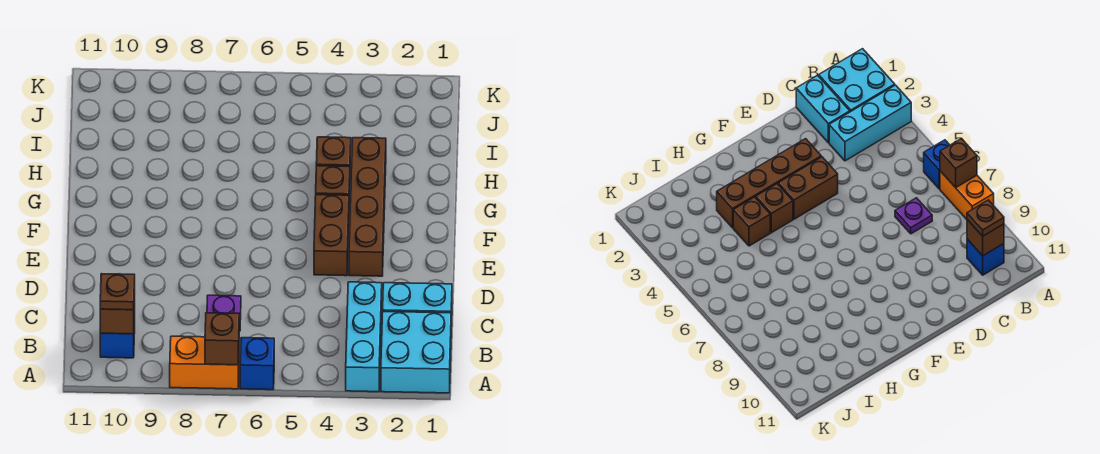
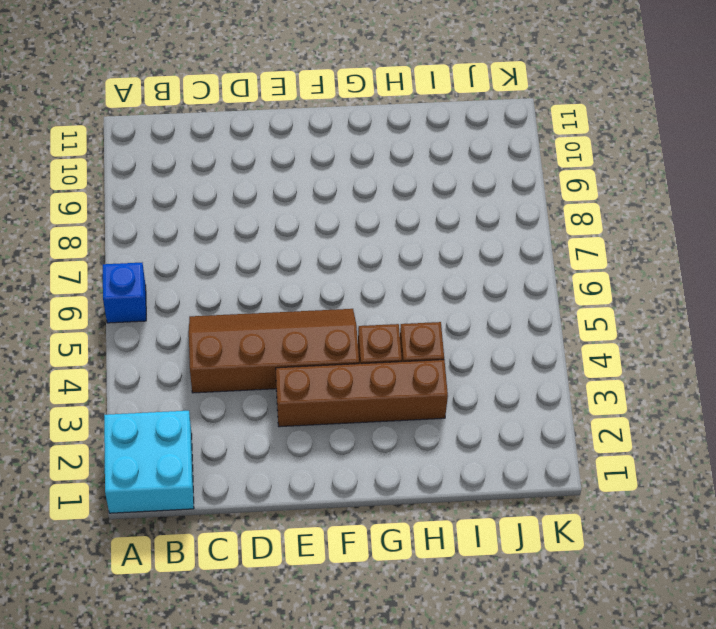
brown 2x4 slope [189,309,359,393] -> brown 1x2 brick [314,195,349,276]
none -> cyan 1x3 brick [346,282,382,392]
none -> orange 1x2 brick [170,336,239,389]
none -> blue 1x1 brick [100,310,135,358]

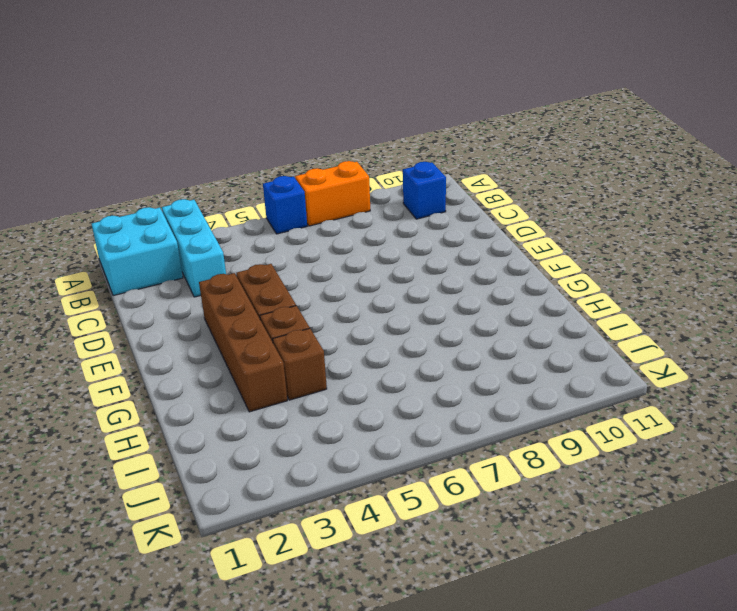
none -> cyan 1x2 brick [383,283,452,326]
none -> purple 1x1 plate [207,295,241,331]
none -> brown 1x1 brick [205,313,239,365]

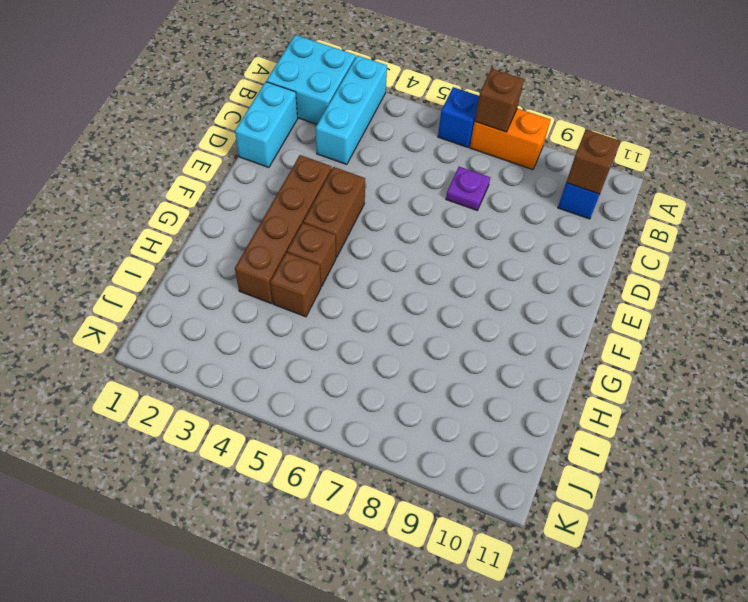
cyan 1x2 brick [235,82,298,168] -> cyan 1x2 brick turned to [383,283,452,326]
none -> brown 1x1 plate [100,274,135,310]

